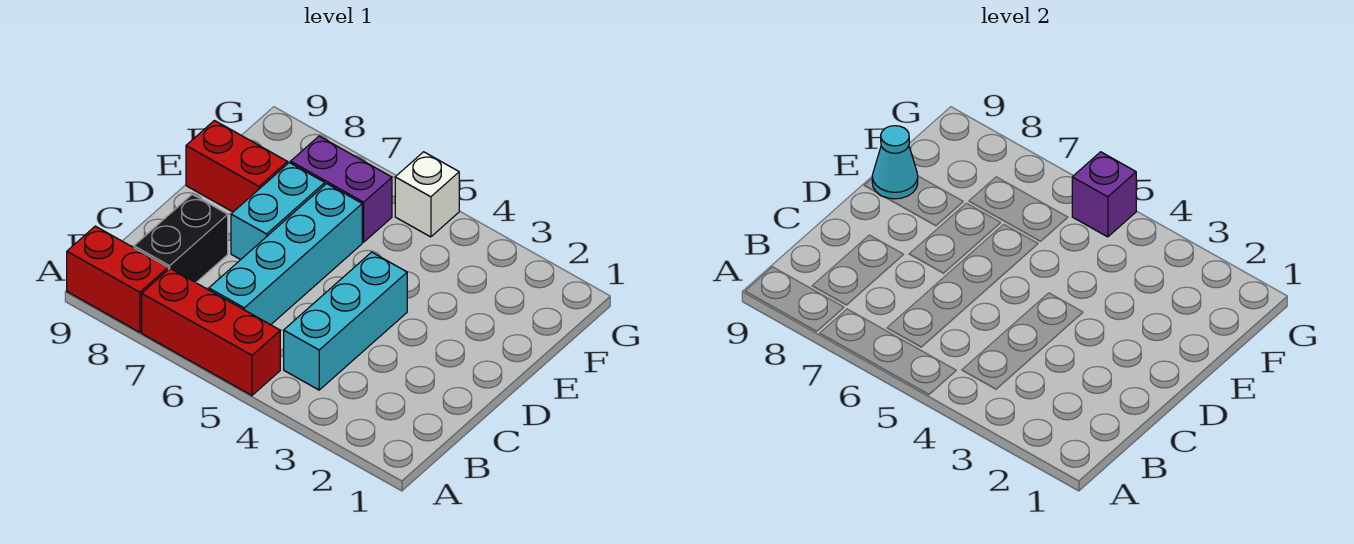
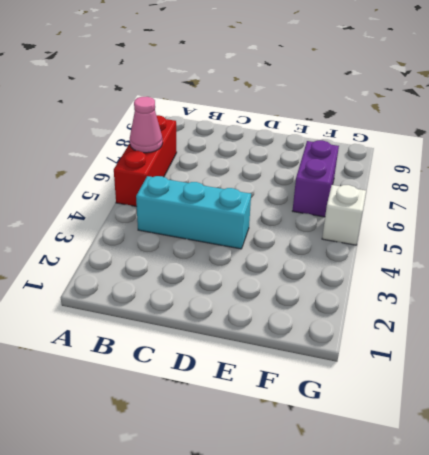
pink 1x1 cone [130,97,163,153] -> none
none -> red 1x2 brick [67,226,168,332]
none -> cyan 1x4 brick [209,184,362,325]

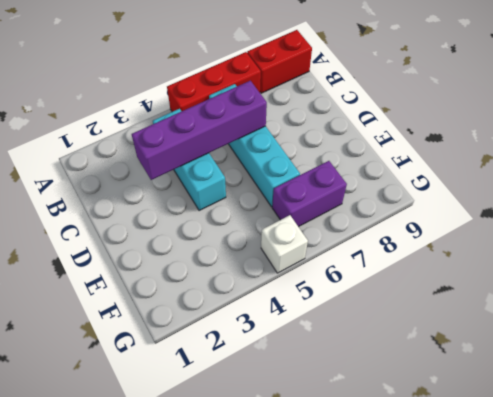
purple 1x4 brick [132,81,267,180] -> none
none -> black 1x2 brick [134,194,228,283]
none -> cyan 1x2 brick [231,163,325,260]

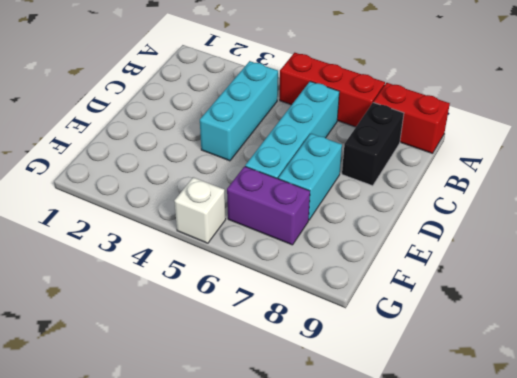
none -> red 1x2 brick [186,121,287,212]
none -> cyan 1x1 cone [872,126,918,199]

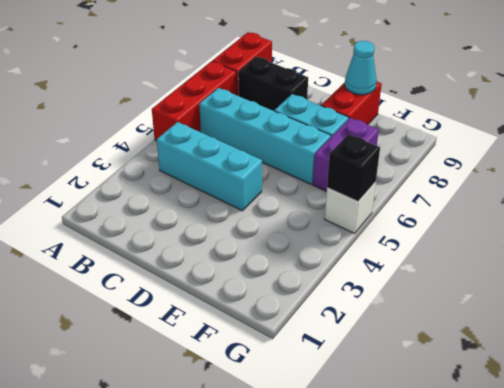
black 1x1 brick [327,134,380,201] -> purple 1x1 brick [1072,152,1136,237]

